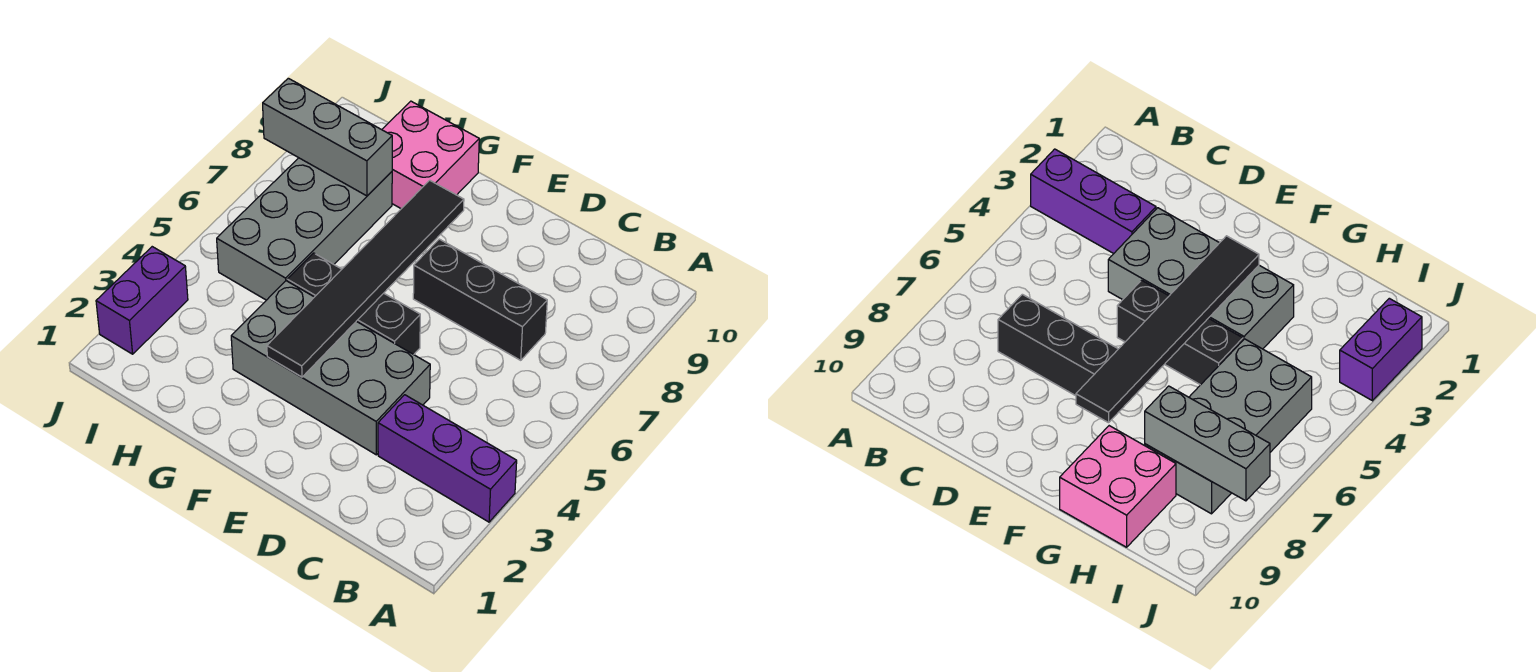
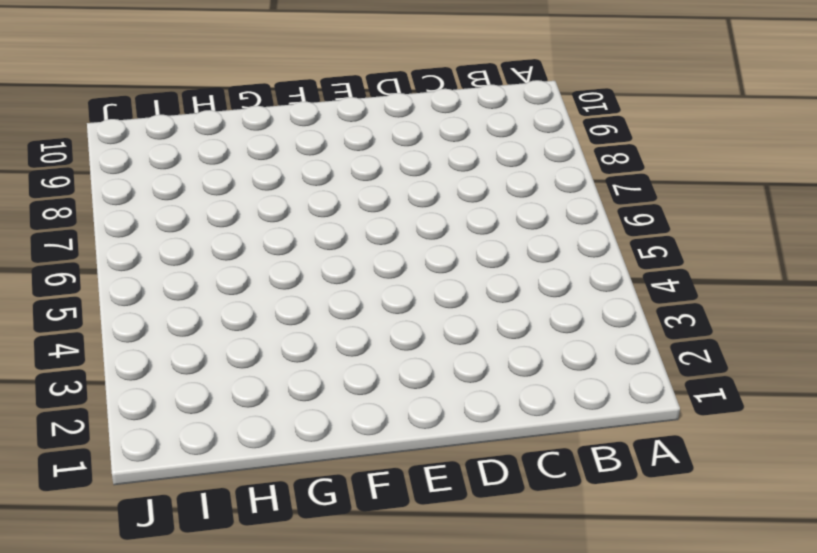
none -> purple 1x3 brick [378,395,517,522]
none -> black 1x3 brick [413,239,547,360]

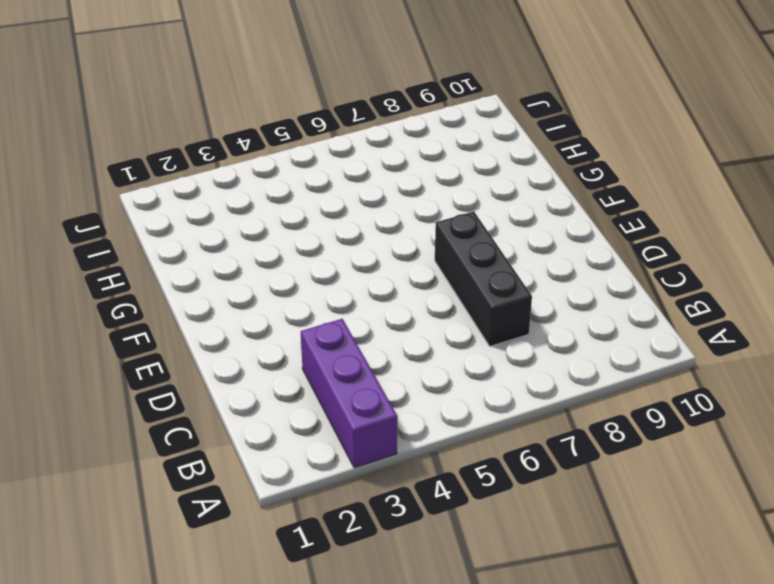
none -> grey 2x4 brick [231,281,430,455]
none -> black 1x3 brick [287,253,420,355]

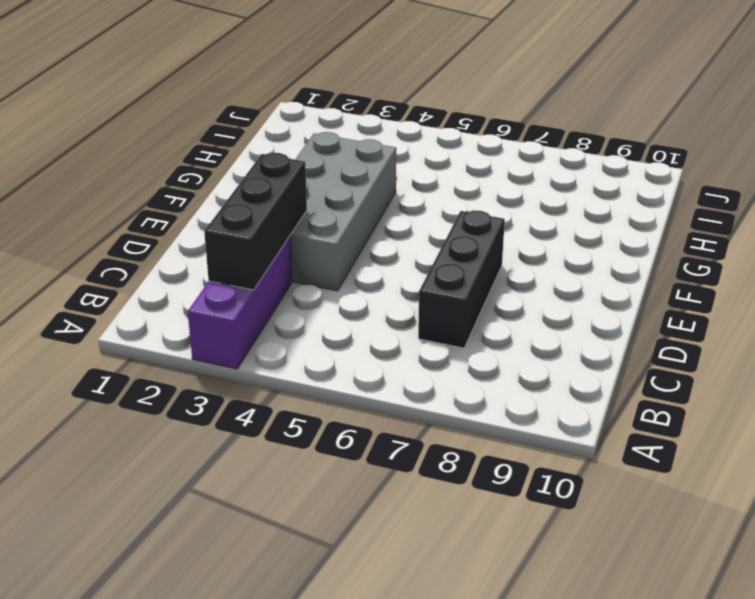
black 1x3 brick [204,153,307,290] -> black 1x3 brick moved to [287,253,420,355]
none -> pink 2x2 brick [382,101,479,209]
none -> grey 2x4 brick [217,158,392,300]

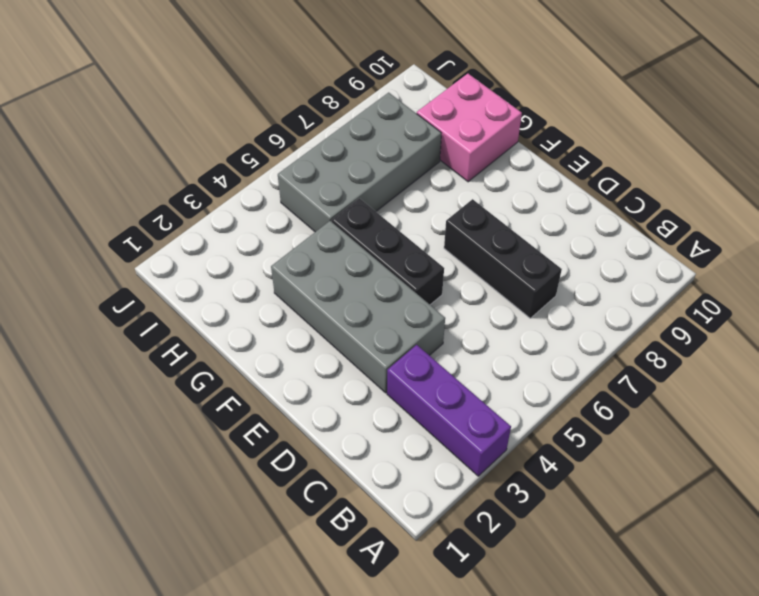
none -> purple 1x2 brick [96,247,188,354]
none -> black 1x6 tile [267,180,464,377]

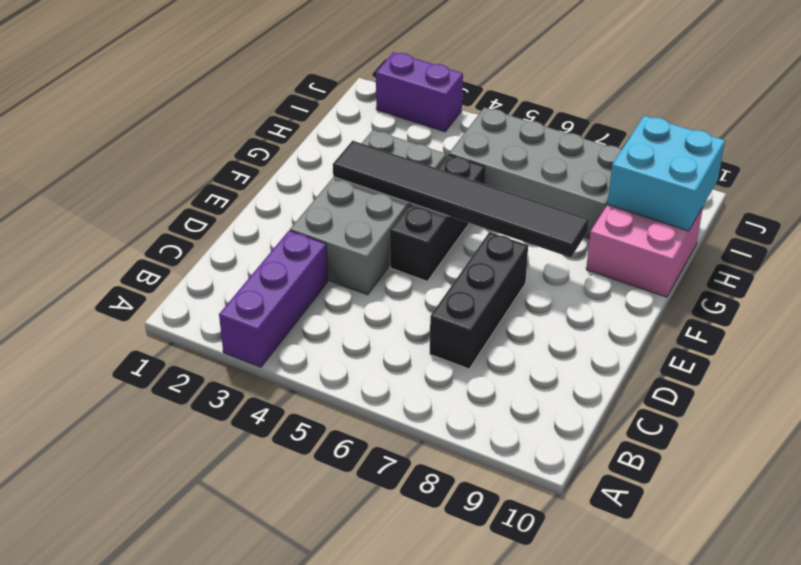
cyan 2x2 brick [607,116,725,231] -> none
none -> grey 1x3 brick [263,78,392,196]

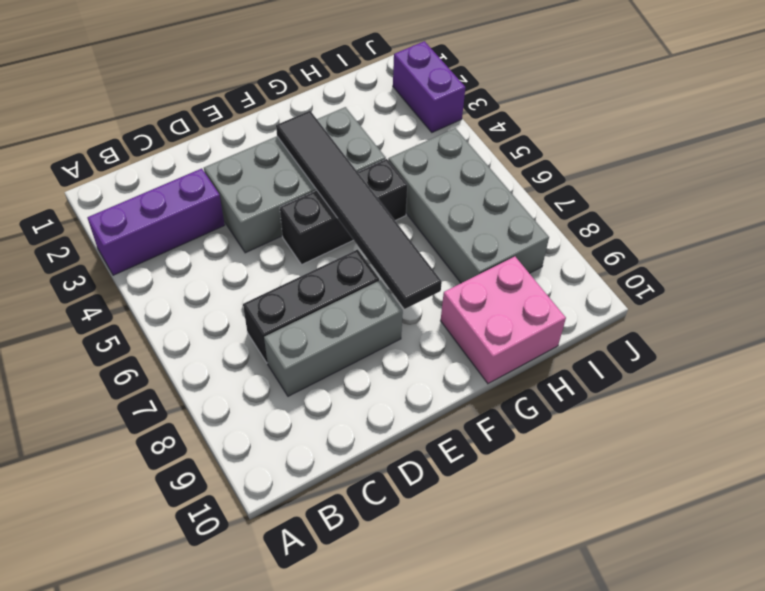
grey 1x3 brick [264,280,403,396] -> grey 1x3 brick moved to [263,78,392,196]

